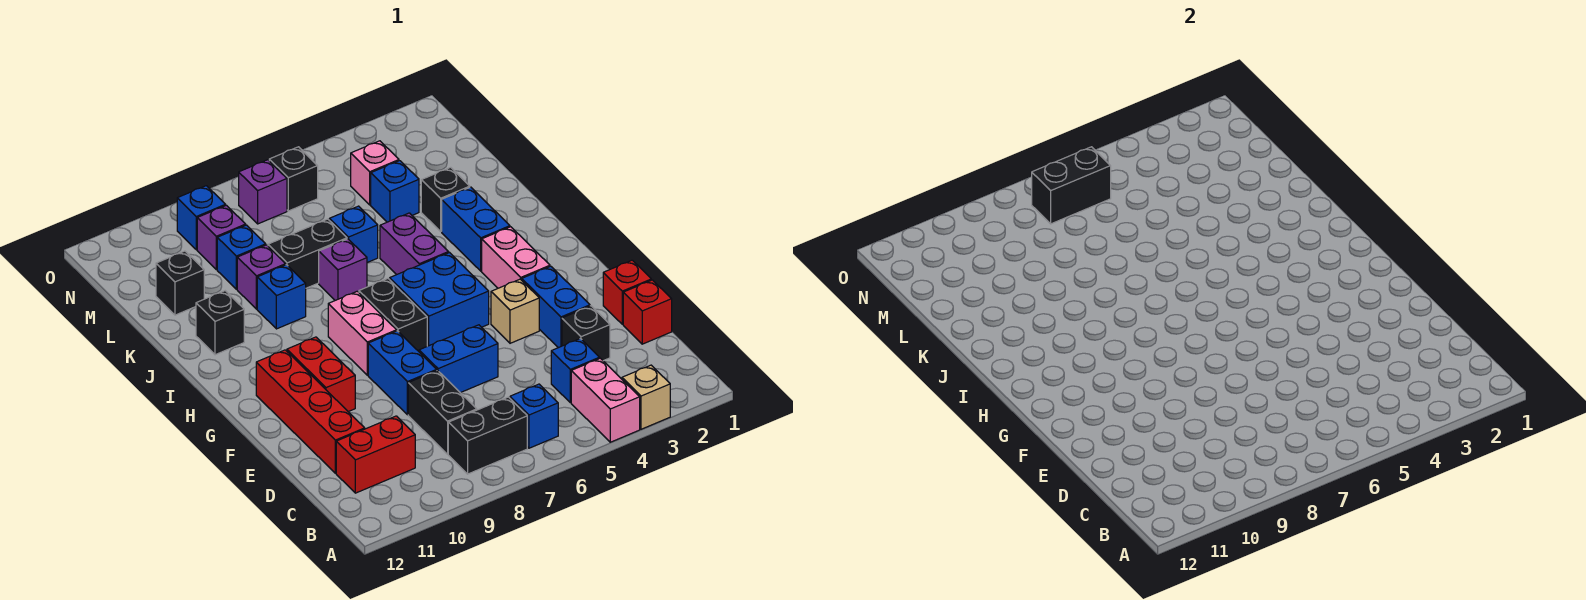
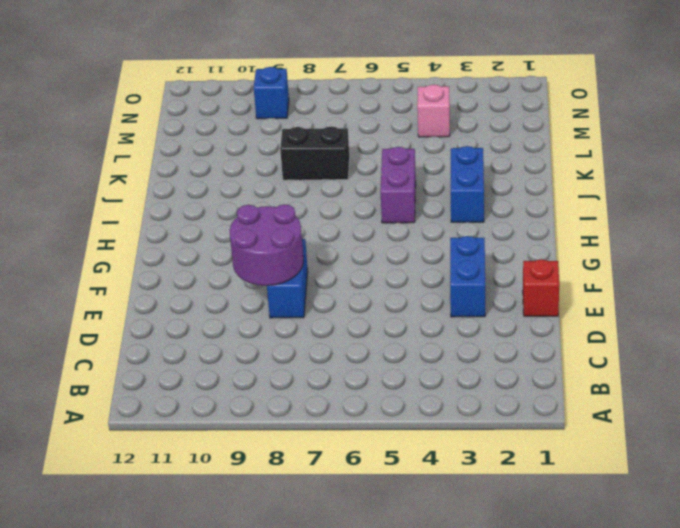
purple 2x2 round brick [230,204,303,286] -> none
none -> tan 1x1 brick [622,365,670,429]
none -> pink 1x2 brick [571,358,640,442]
none -> blue 1x1 brick [510,384,558,448]
none -> black 1x2 brick [448,397,527,474]

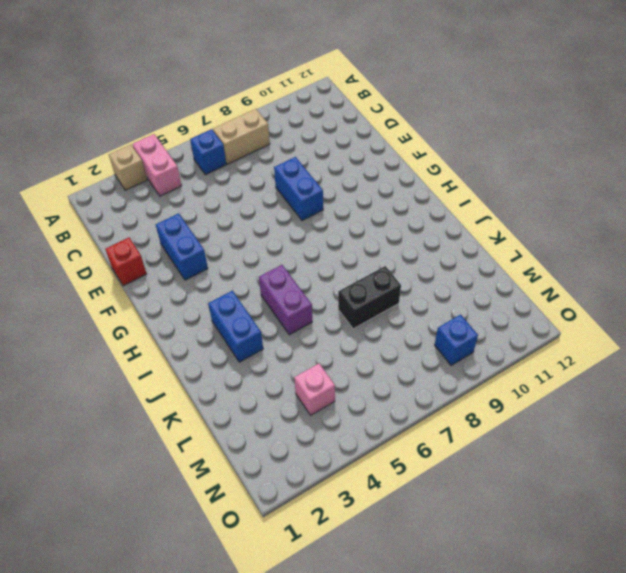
tan 1x2 brick [213,109,270,164] -> black 1x2 brick [448,397,527,474]
none -> blue 1x1 brick [551,339,600,403]
none -> black 1x2 brick [408,371,477,454]
none -> red 1x2 brick [336,416,415,493]
none -> red 1x1 brick [623,280,672,344]

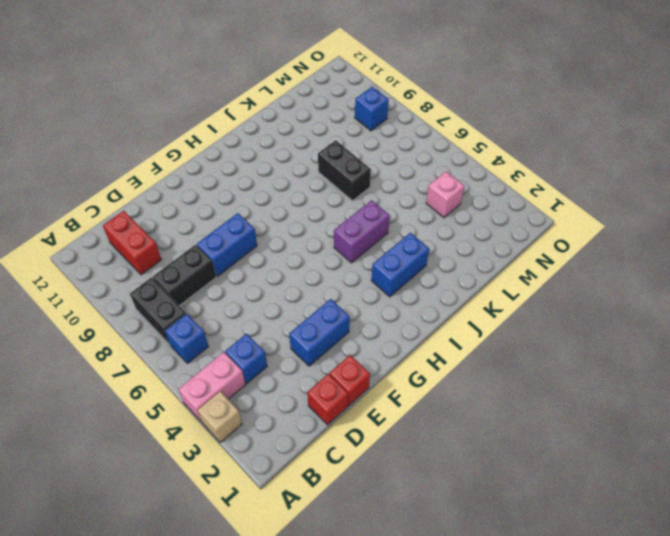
none -> black 1x1 brick [562,306,610,361]
none -> red 1x4 brick [256,350,365,473]
none -> blue 1x2 brick [419,325,498,393]
none -> tan 1x1 brick [491,279,539,343]

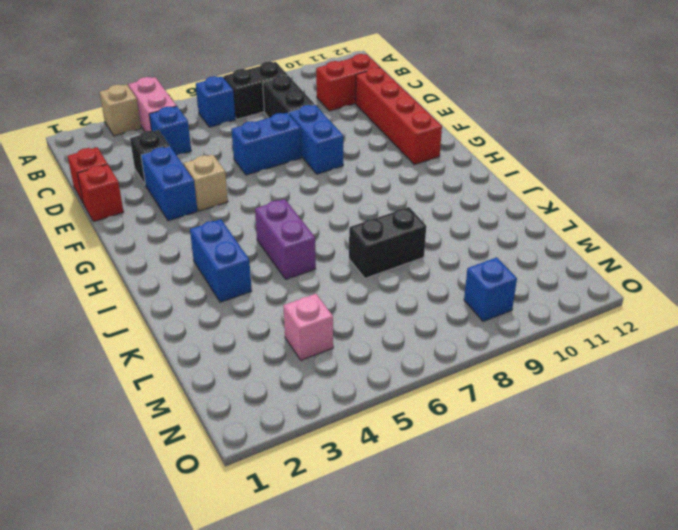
none -> red 1x2 brick [287,337,355,412]
none -> pink 1x2 brick [482,227,550,288]
none -> blue 2x2 brick [390,253,489,346]
none -> black 1x2 brick [359,279,427,351]

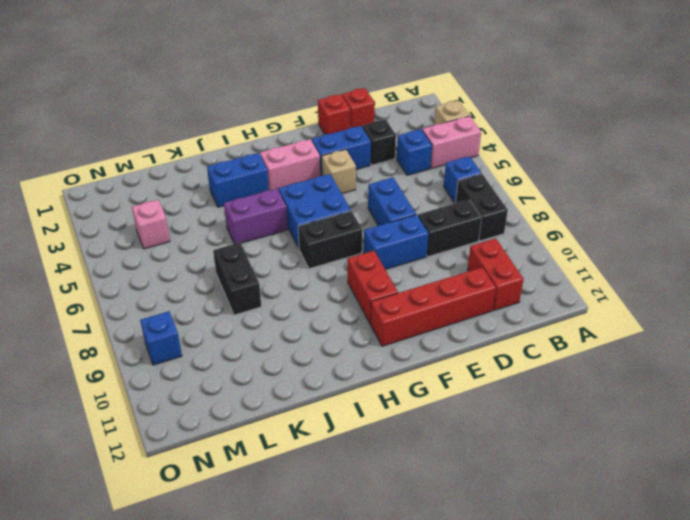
red 1x2 brick [348,251,398,324] -> red 1x2 brick turned to [287,337,355,412]
none -> pink 1x2 brick [328,291,397,375]
none -> purple 1x1 brick [319,239,367,300]
none -> blue 1x1 brick [257,265,306,329]
none -> black 1x1 brick [196,291,244,355]

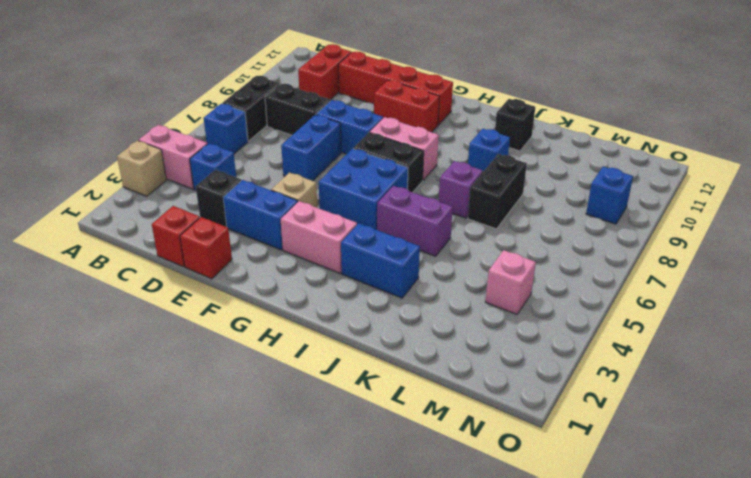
none -> black 1x1 brick [421,167,470,231]
none -> blue 1x1 brick [329,206,378,263]
none -> purple 1x1 brick [237,245,286,309]
none -> blue 1x1 brick [371,161,419,222]

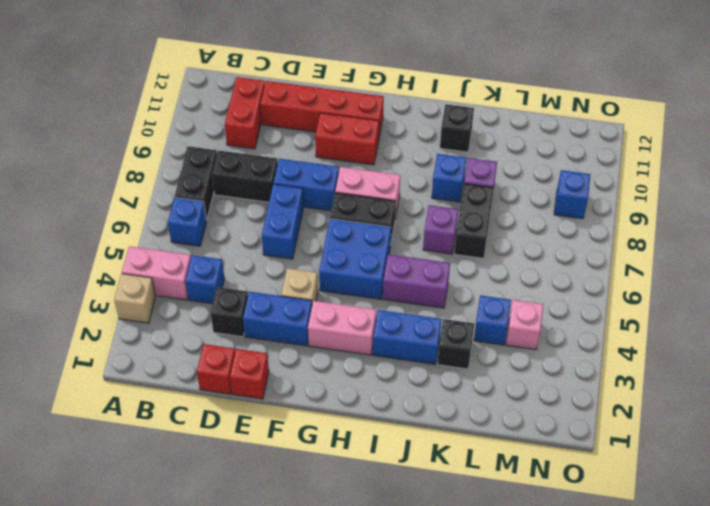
none -> blue 1x1 brick [329,206,378,263]
none -> blue 1x1 brick [217,225,266,289]
none -> black 1x1 brick [156,251,204,315]
none -> purple 1x1 brick [197,205,246,270]

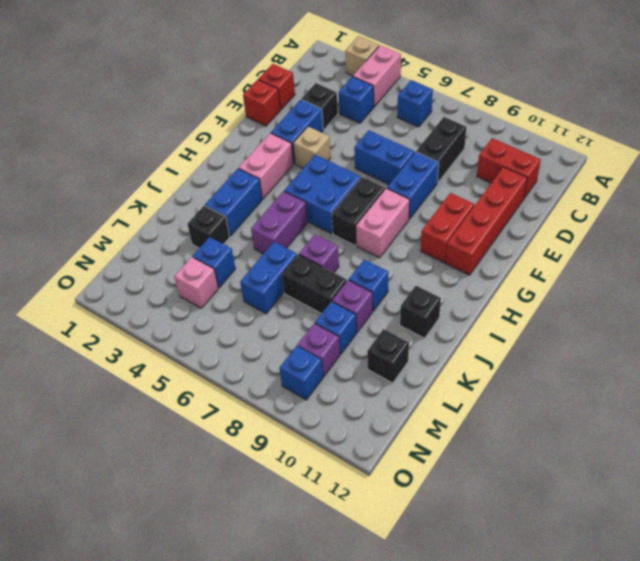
blue 1x2 brick [240,242,297,314] -> blue 1x1 brick [329,206,378,263]
none -> black 1x2 brick [448,397,527,474]
none -> black 1x1 brick [269,147,318,211]
none -> purple 1x1 brick [239,160,287,224]
none -> black 1x2 brick [1032,147,1111,224]

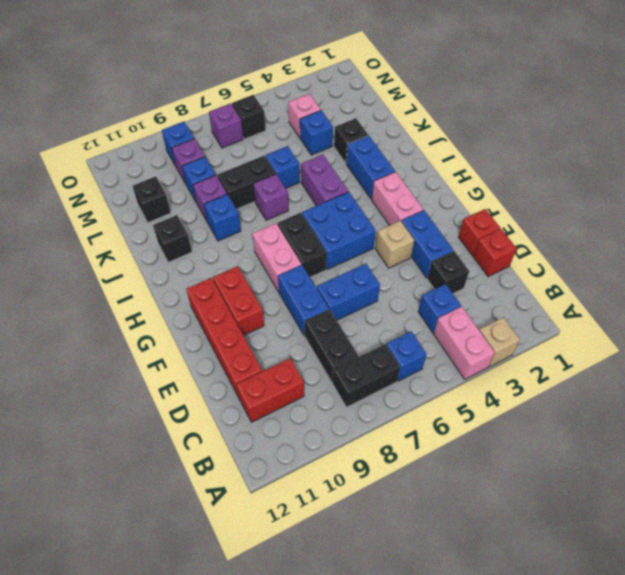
none -> black 1x2 brick [1032,147,1111,224]

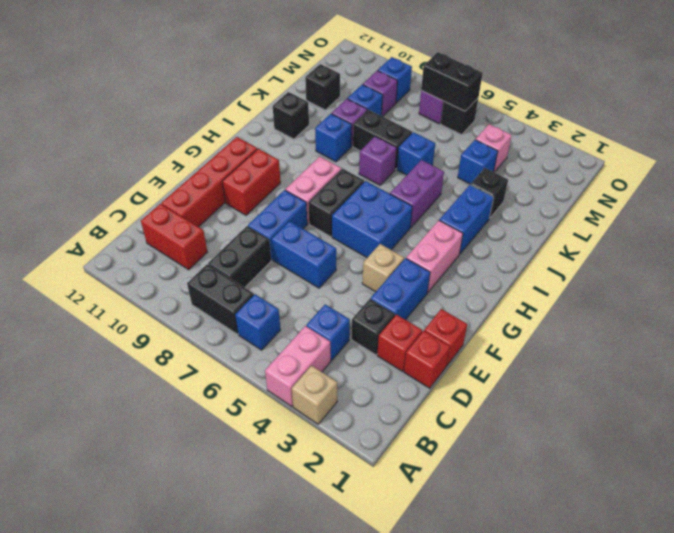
red 1x1 brick [377,315,422,371] -> none

